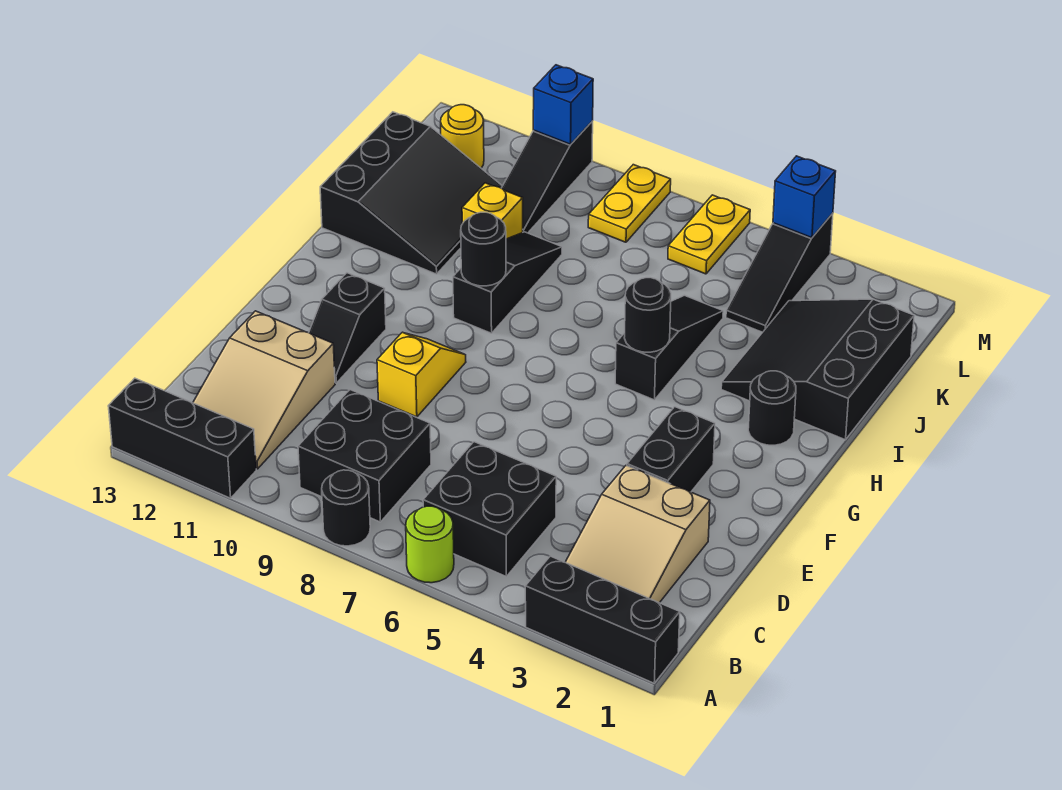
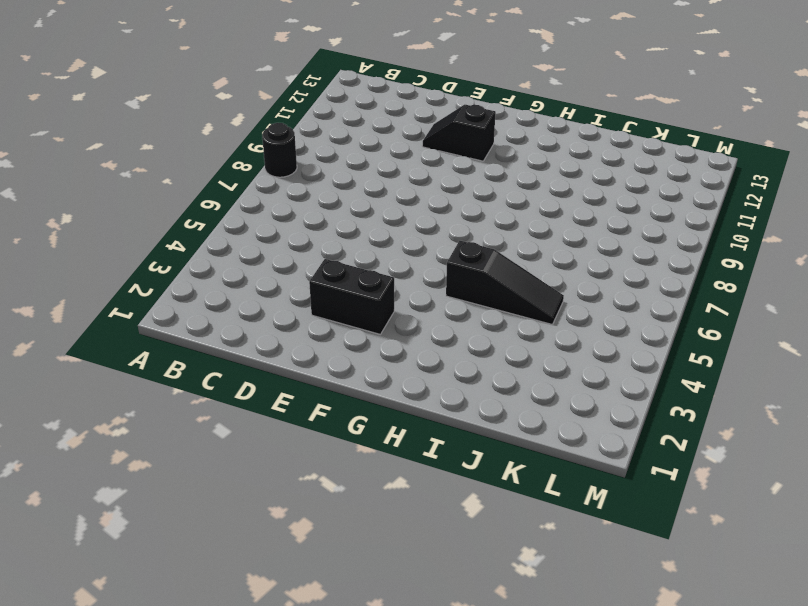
none -> black 1x3 brick [525,556,680,683]
none -> lime 1x1 round brick [406,506,454,583]
none -> black 1x3 brick [108,378,256,498]

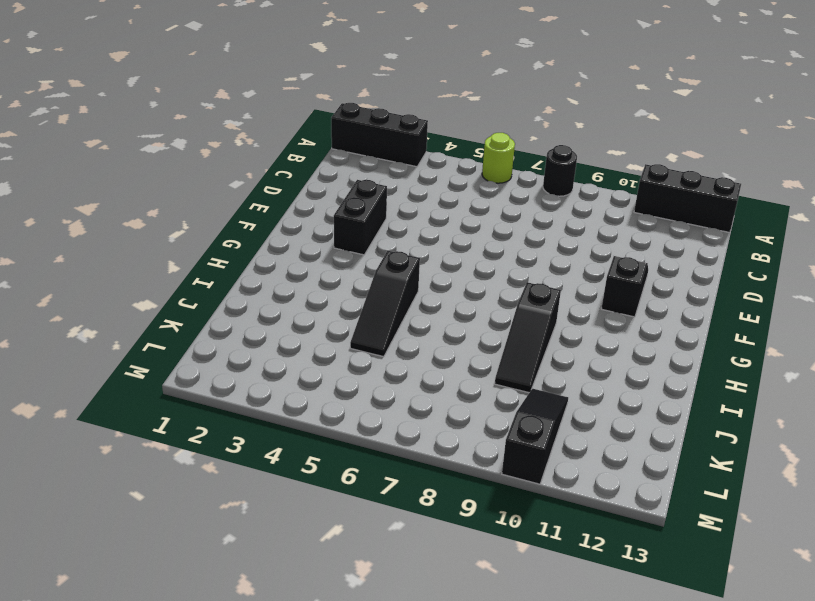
none -> tan 2x3 slope [565,465,710,603]
none -> black 2x2 brick [423,442,556,576]
none -> black 2x2 brick [298,390,431,522]

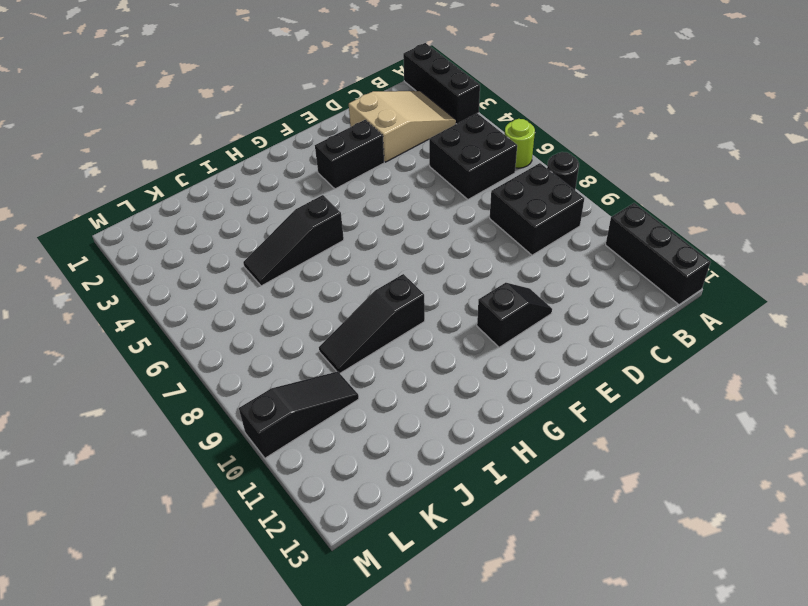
none -> tan 2x3 slope [193,311,335,469]
none -> yellow 1x2 slope [377,332,466,417]
none -> black 1x1 round brick [748,371,796,445]

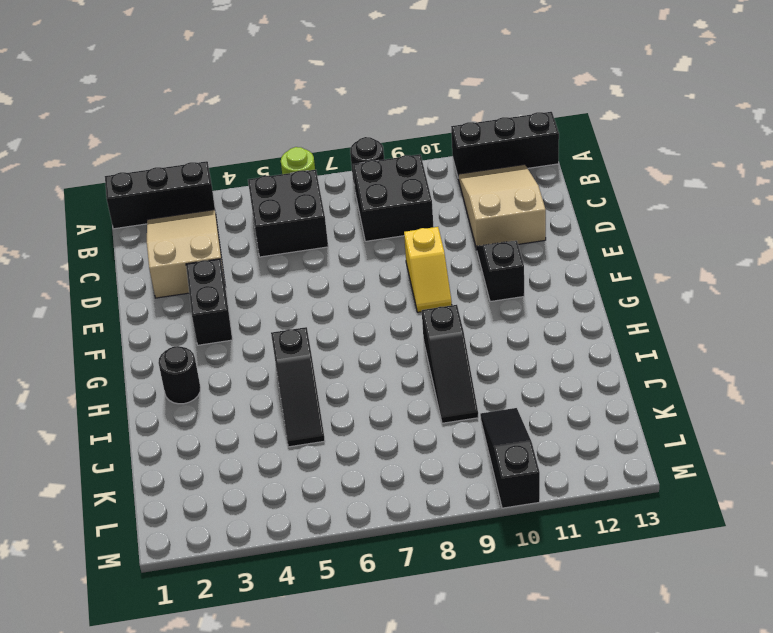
none -> black 3x3 slope [721,299,914,440]
none -> black 3x3 slope [320,112,502,274]
none -> yellow 1x1 brick [462,183,523,239]

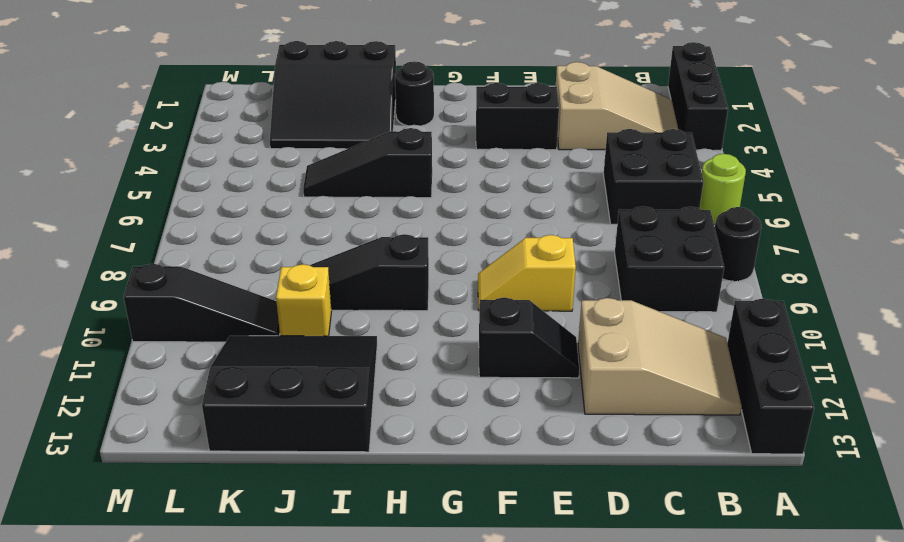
none -> black 1x3 slope [726,213,833,332]
none -> yellow 1x2 plate [668,195,750,274]
none -> yellow 1x2 plate [588,165,671,242]

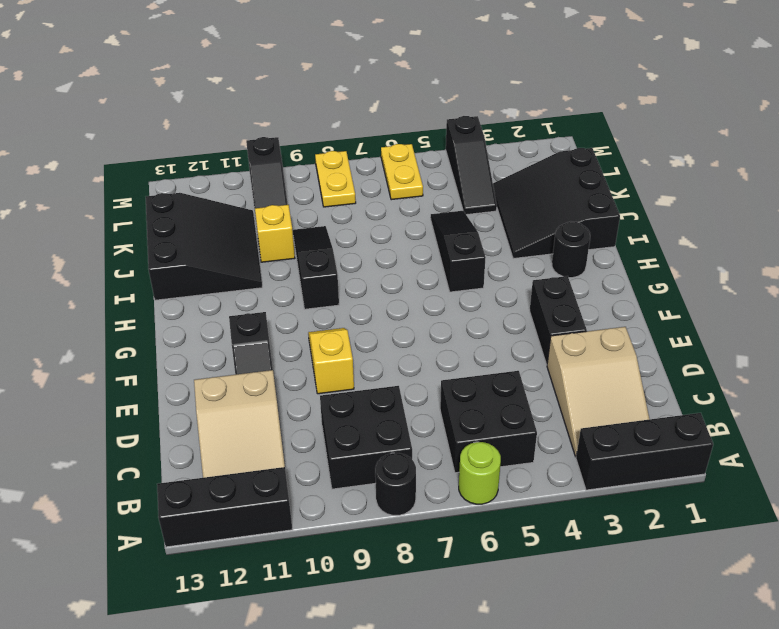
none -> yellow 1x1 round brick [441,105,484,168]
none -> black 1x1 round brick [624,278,671,352]
none -> black 1x1 round brick [461,212,506,286]

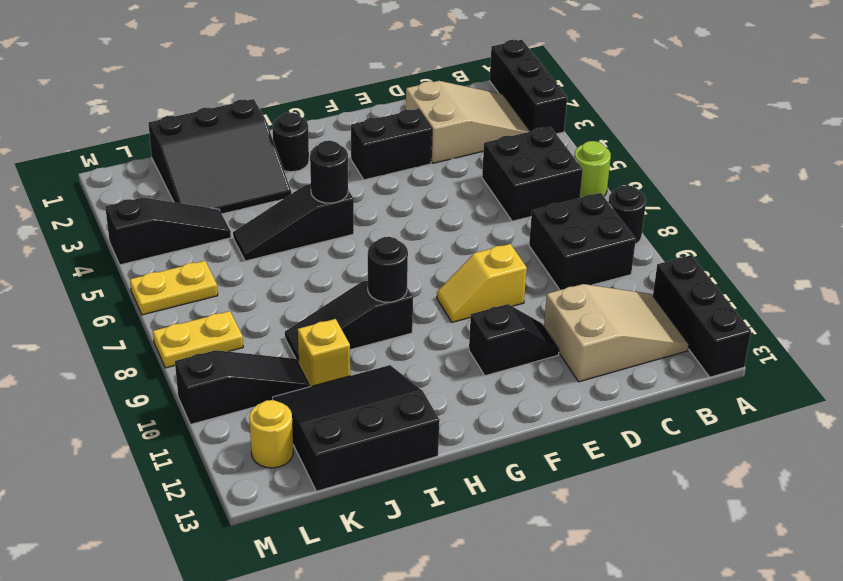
none -> blue 1x1 brick [773,156,836,238]
none -> blue 1x1 brick [533,65,593,144]

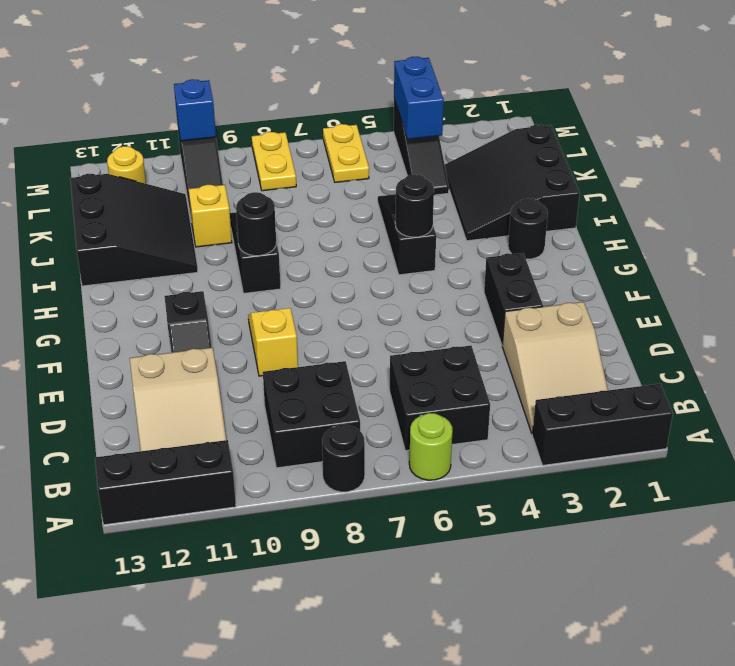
blue 1x2 brick [394,57,444,139] -> blue 1x1 brick [773,156,836,238]

